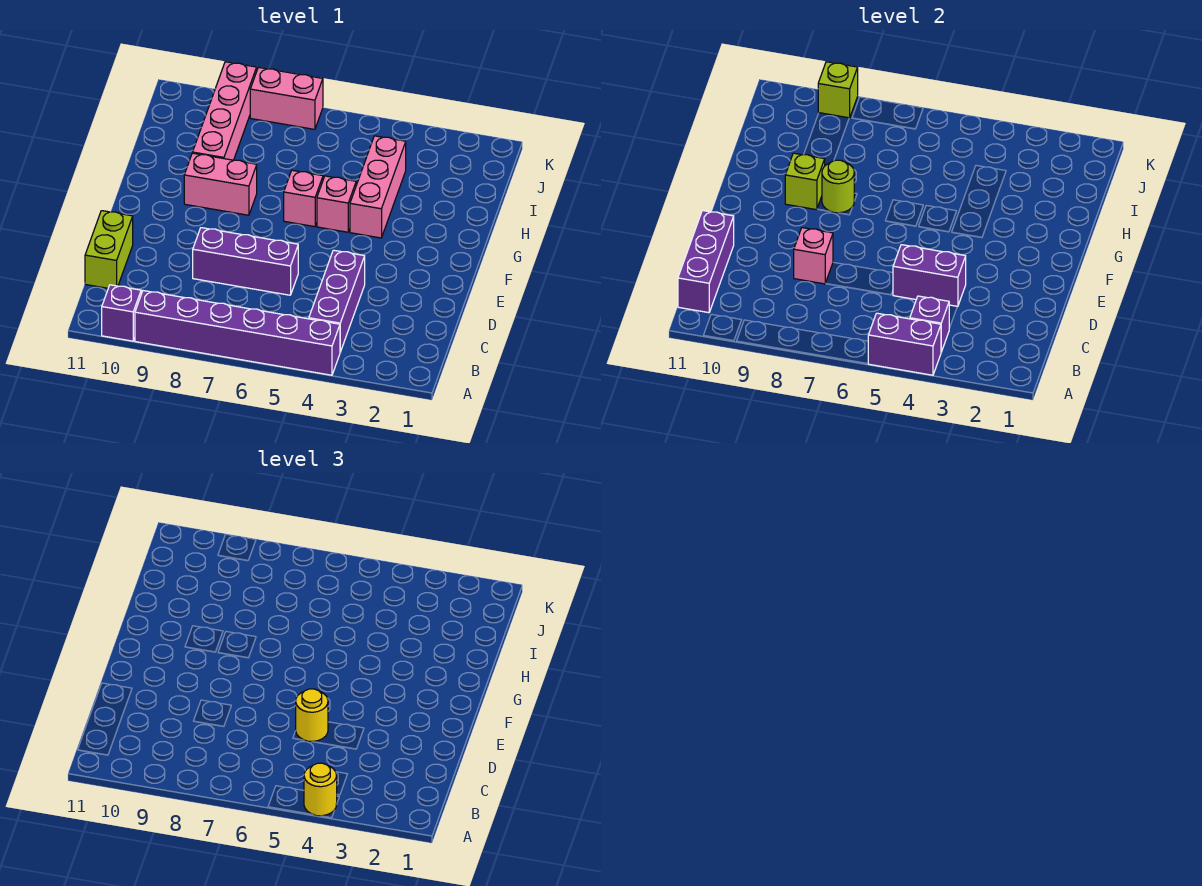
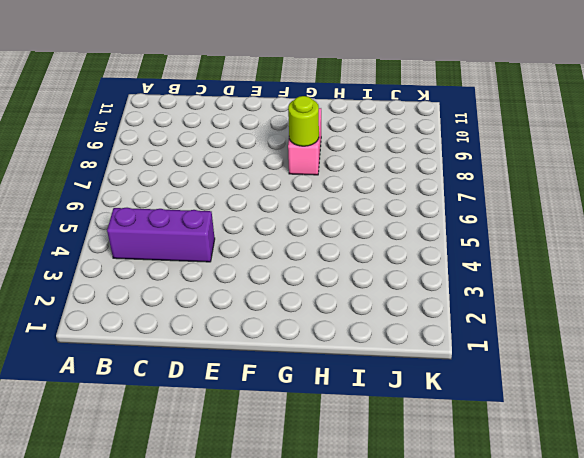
none -> purple 1x6 brick [135,291,340,375]
none -> purple 1x1 brick [102,285,141,341]
none -> lime 1x2 brick [85,211,133,288]

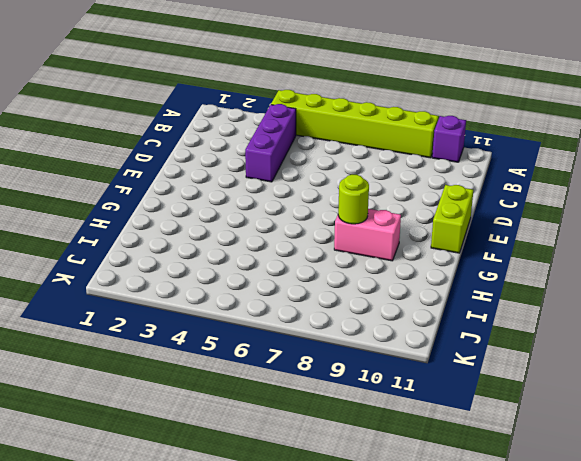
lime 1x6 brick [271,90,438,158] -> purple 1x6 brick [135,291,340,375]
lime 1x2 brick [431,185,473,253] -> lime 1x2 brick moved to [85,211,133,288]
none -> purple 1x3 brick [193,228,298,295]
none -> pink 1x3 brick [350,136,406,238]
none -> pink 1x1 brick [317,176,356,232]

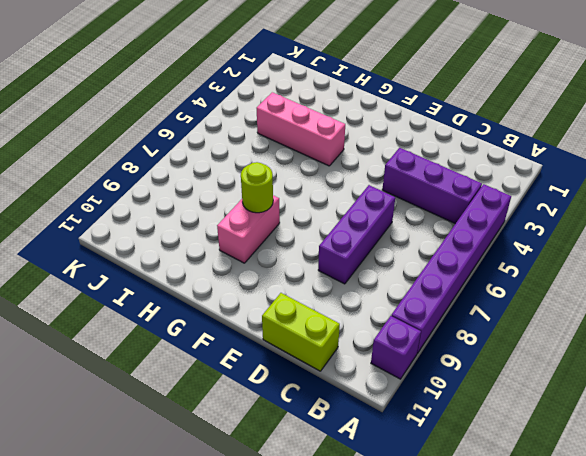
none -> pink 1x1 brick [317,176,356,232]
none -> pink 1x1 brick [284,170,323,227]
none -> pink 1x4 brick [193,62,257,160]

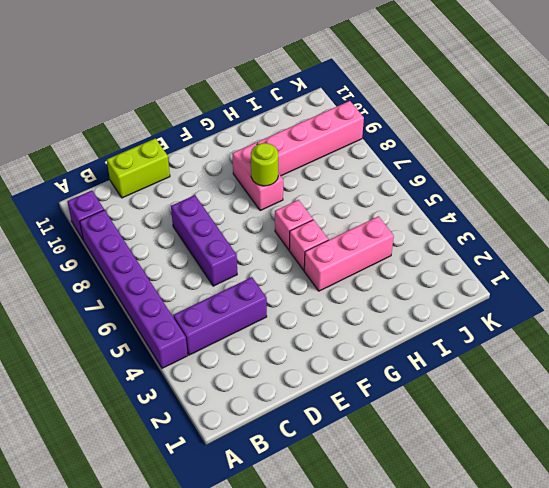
none -> pink 1x2 brick [250,67,323,129]
none -> purple 1x2 brick [868,313,941,375]
none -> purple 1x1 brick [910,296,949,352]

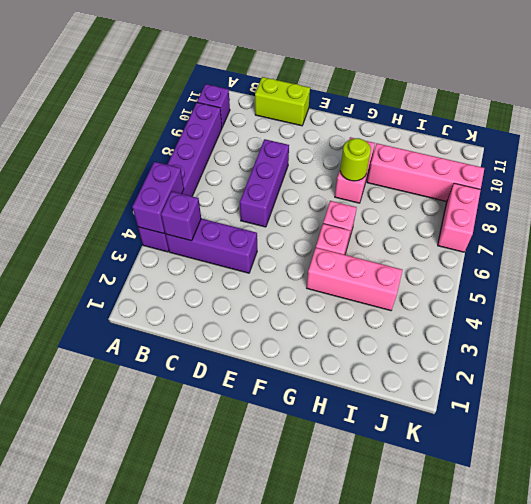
none -> purple 1x3 brick [678,211,734,313]
none -> purple 1x2 brick [893,245,966,307]
none -> pink 1x1 brick [794,228,833,284]

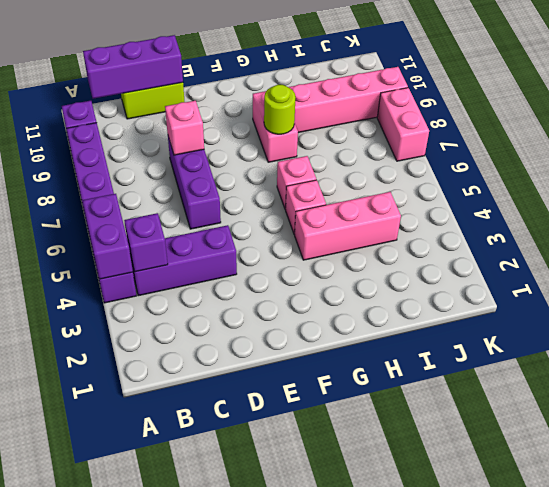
none -> purple 1x2 brick [893,245,966,307]
none -> lime 1x1 brick [785,153,825,210]
none -> lime 1x1 brick [818,62,858,118]

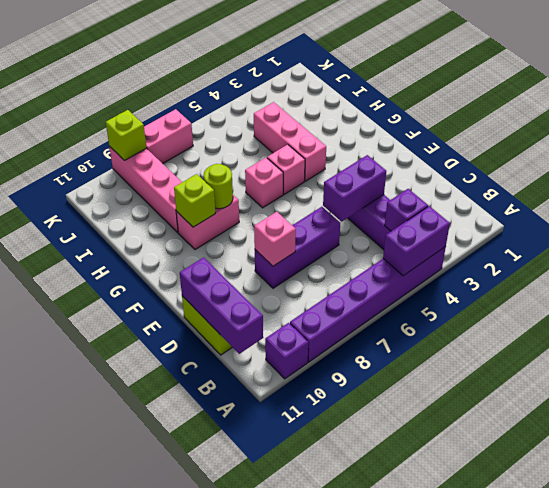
none -> yellow 1x1 round brick [304,763,337,816]
none -> yellow 1x1 round brick [296,689,328,742]

